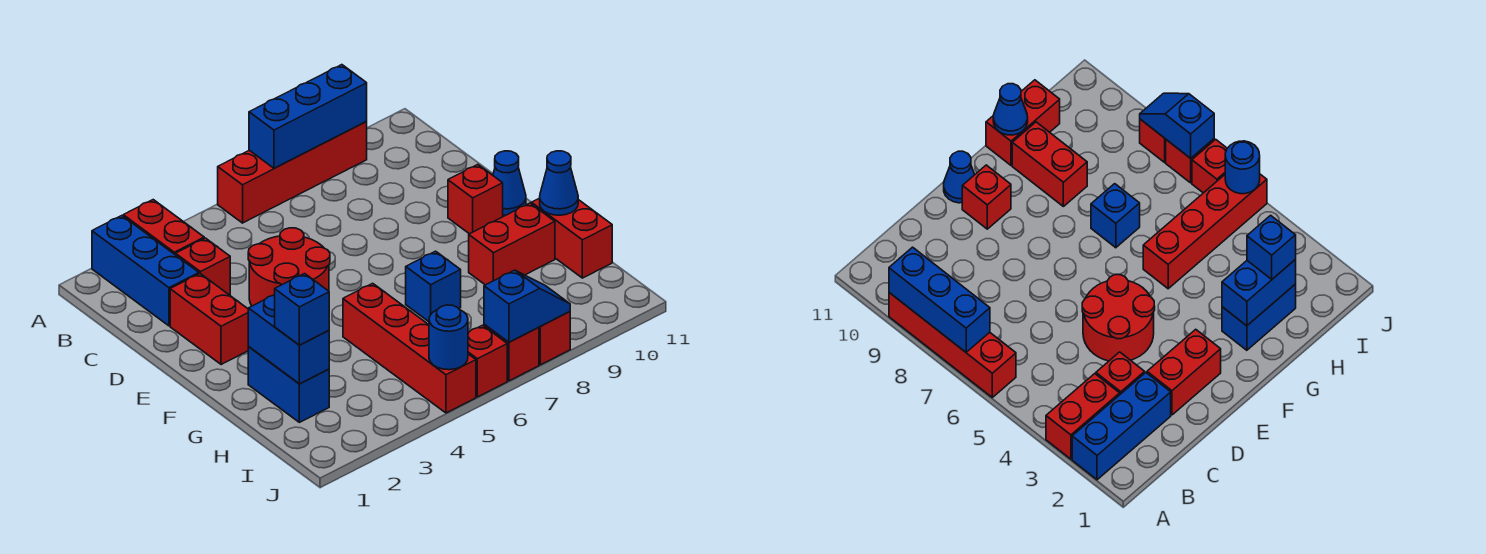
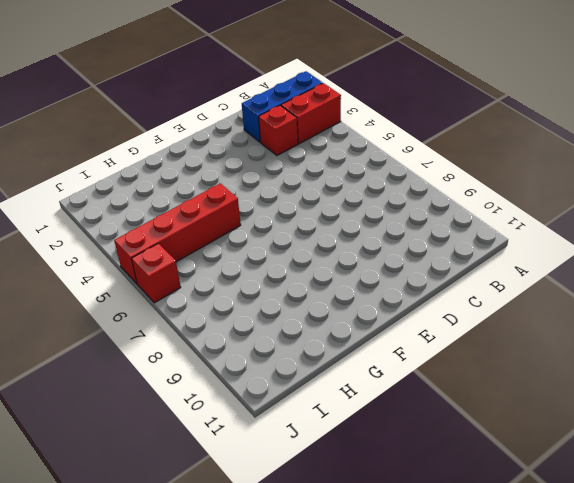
none -> red 1x4 brick [218,121,367,223]
none -> red 1x2 brick [170,274,249,365]
none -> red 2x2 round brick [248,228,330,306]

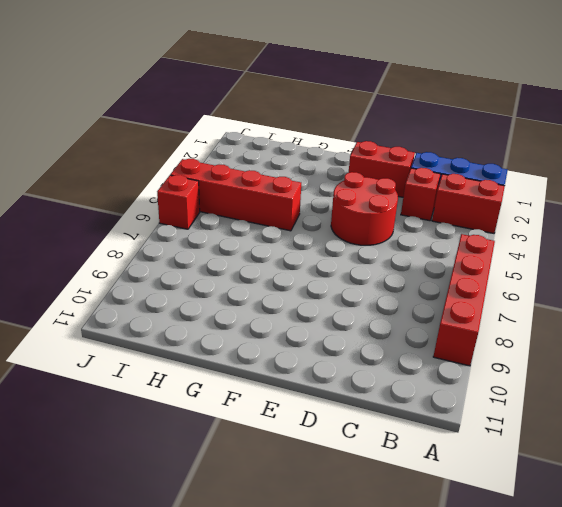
none -> red 1x1 brick [448,165,503,234]
none -> blue 1x1 cone [493,151,526,215]
none -> blue 1x2 brick [248,347,329,422]

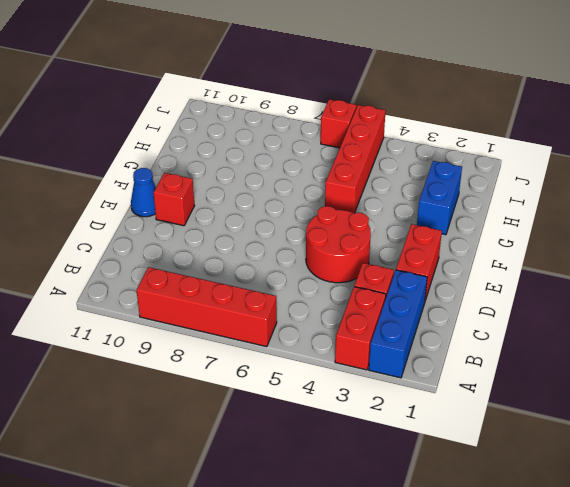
none -> blue 1x1 brick [406,251,461,322]
none -> red 1x2 brick [469,203,555,285]
none -> red 1x2 brick [532,198,612,278]

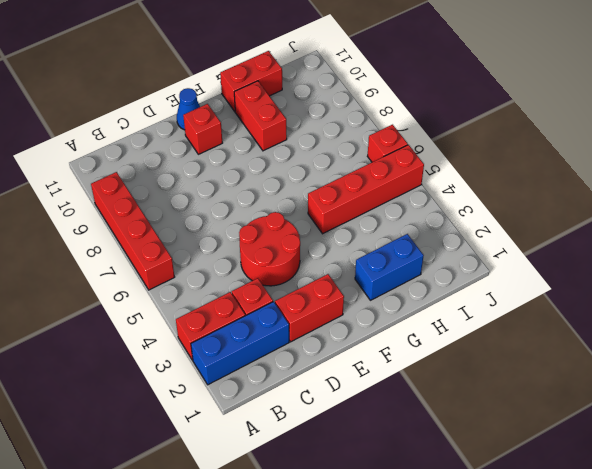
none -> blue 1x1 brick [406,251,461,322]
none -> red 1x1 brick [484,325,539,381]
none -> red 1x1 brick [539,312,570,365]

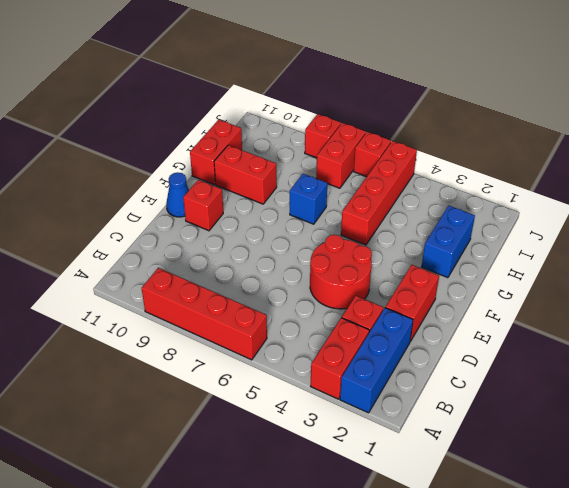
red 1x2 brick [316,123,366,188] -> red 1x1 brick [484,325,539,381]
none -> blue 1x3 brick [249,65,367,168]
none -> blue 1x2 brick [248,295,329,384]
none -> blue 1x1 cone [540,151,578,215]

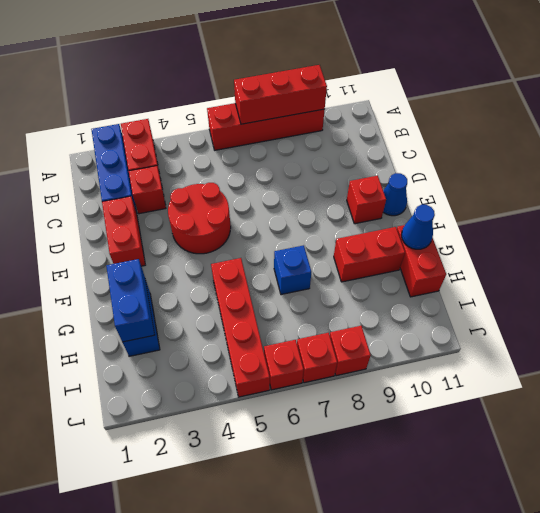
red 1x3 brick [234,65,327,124] -> blue 1x3 brick [249,65,367,168]
none -> blue 1x1 round brick [429,305,468,370]
none -> blue 1x2 slope [484,270,570,342]
none -> blue 1x1 brick [275,274,329,345]

